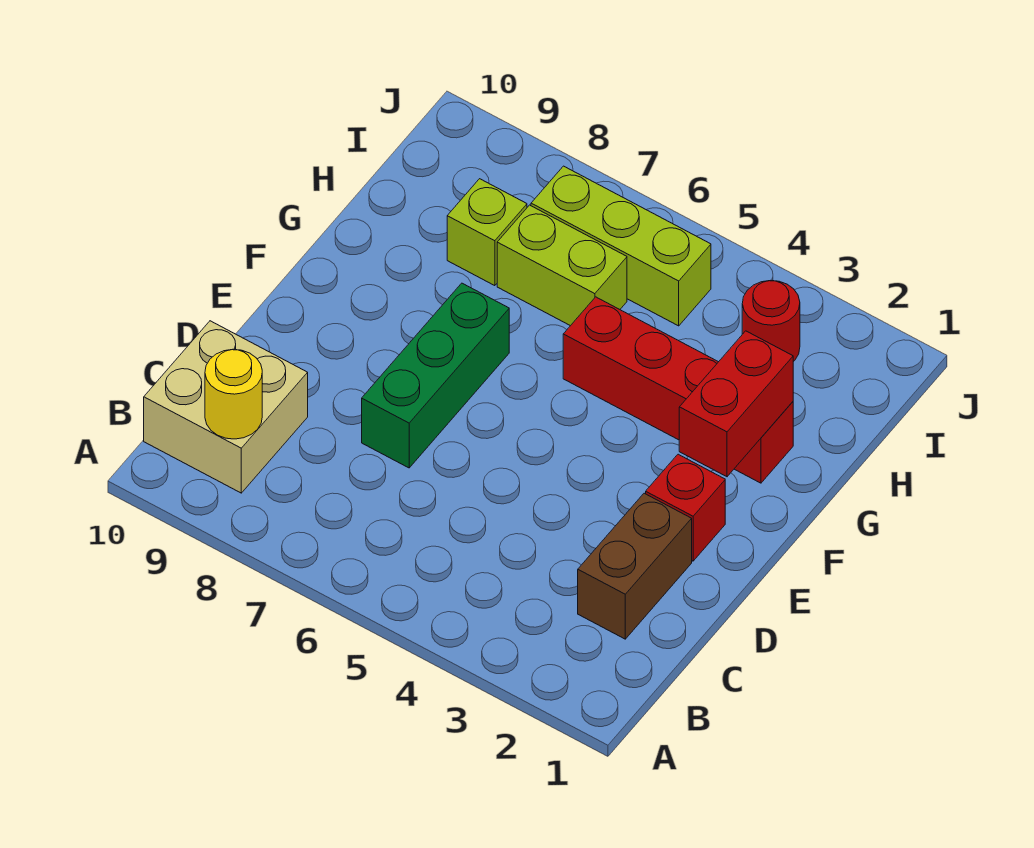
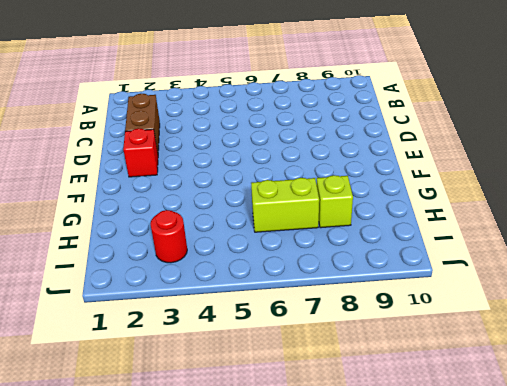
none -> tan 2x2 brick [144,321,308,493]
none -> green 1x3 brick [362,283,509,468]

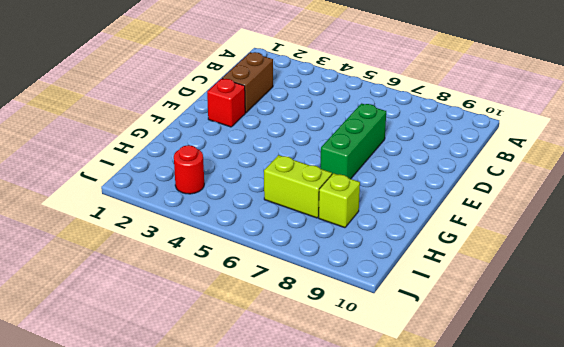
none -> tan 2x2 brick [144,321,308,493]
none -> red 1x4 brick [563,297,793,483]

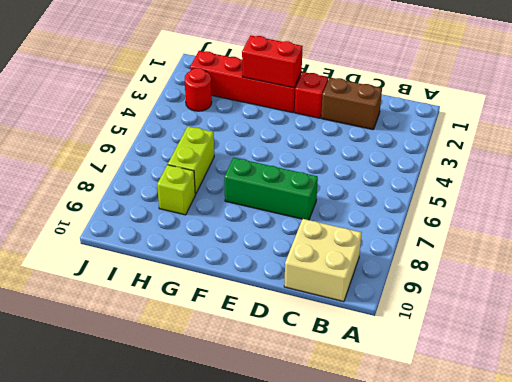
red 1x4 brick [190,51,302,113] -> red 1x4 brick turned to [563,297,793,483]
none -> lime 1x3 brick [531,166,711,326]
none -> yellow 1x1 round brick [205,349,262,439]

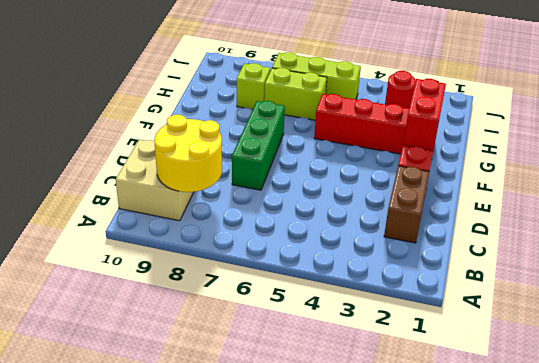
yellow 2x2 round brick [154,115,222,192] -> yellow 1x1 round brick [205,349,262,439]

